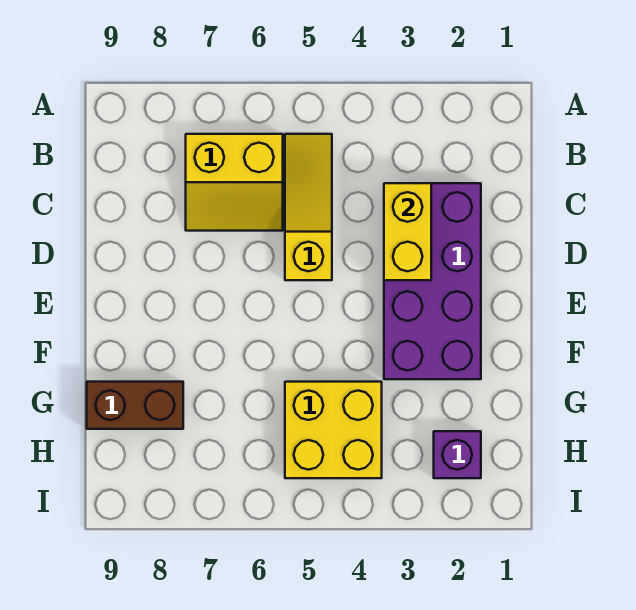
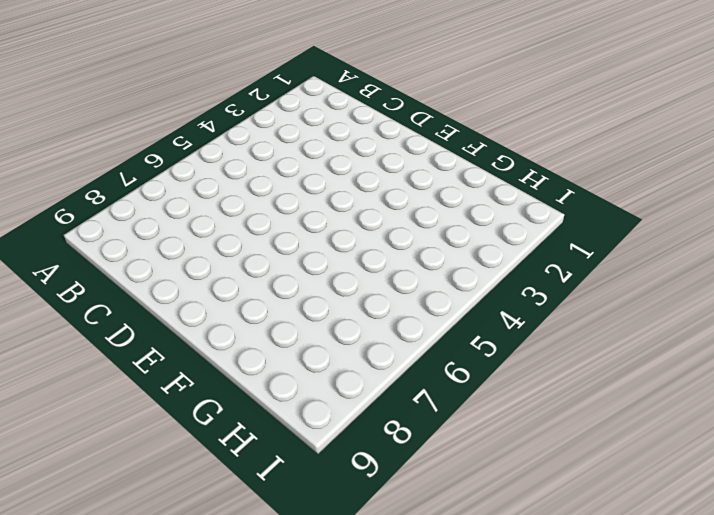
none -> yellow 1x3 slope [285,134,332,280]
none -> yellow 2x2 slope [186,134,283,231]

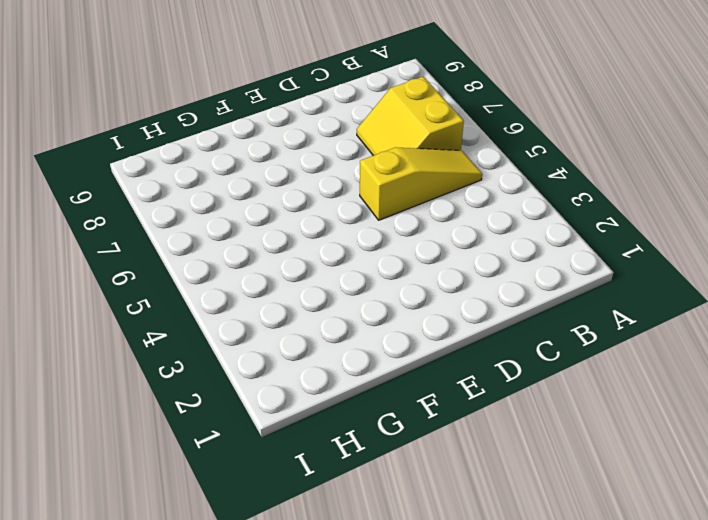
none -> purple 2x4 brick [384,183,481,379]
none -> yellow 2x2 brick [285,382,382,478]

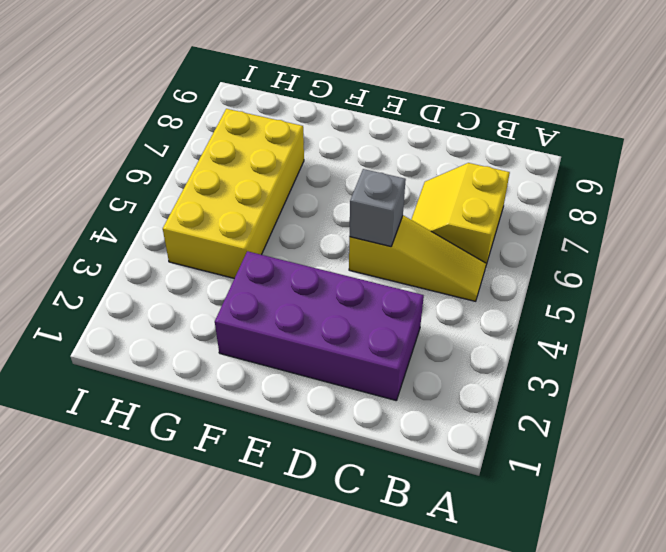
grey 1x1 brick [349,169,406,246] -> none
yellow 2x4 brick [163,109,304,278] -> yellow 2x2 brick [285,382,382,478]
none -> brown 1x2 brick [87,382,183,429]
none -> purple 1x1 brick [434,431,481,478]

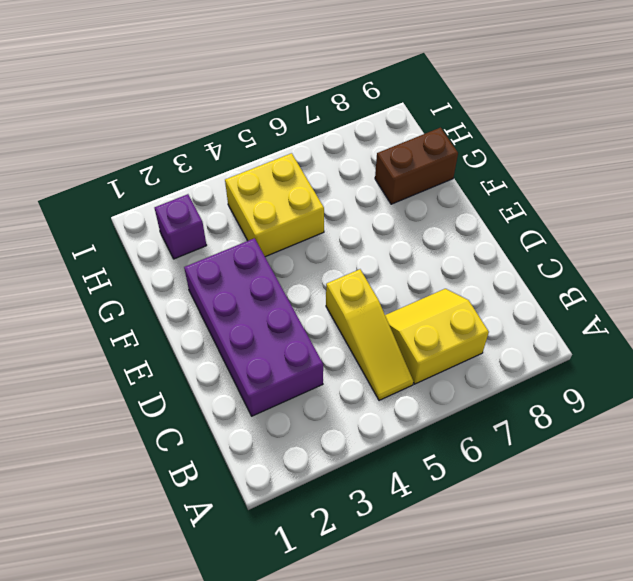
none -> yellow 1x2 brick [384,183,431,280]

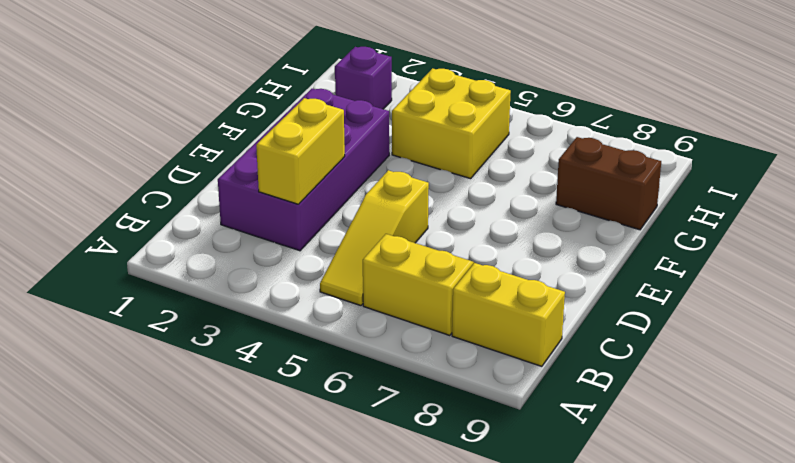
yellow 1x2 brick [452,263,565,366] -> none

